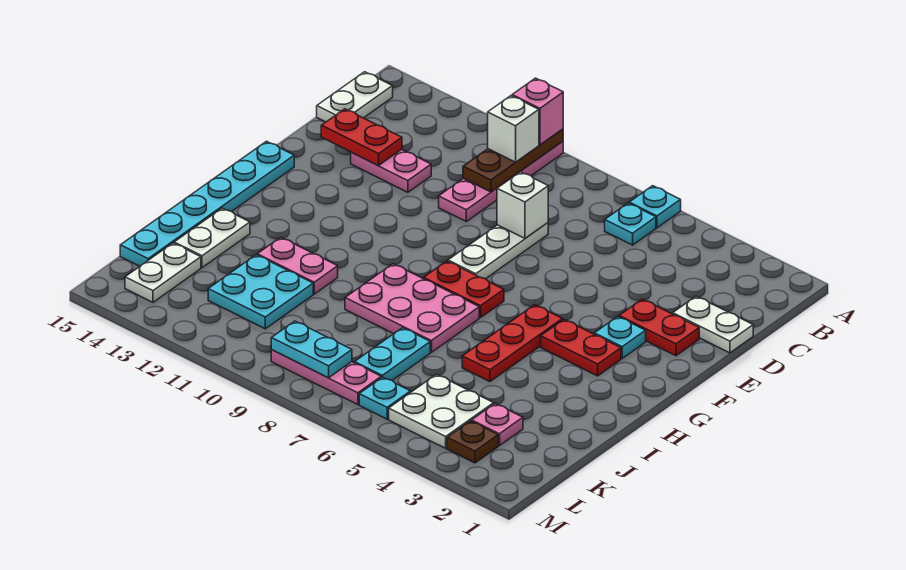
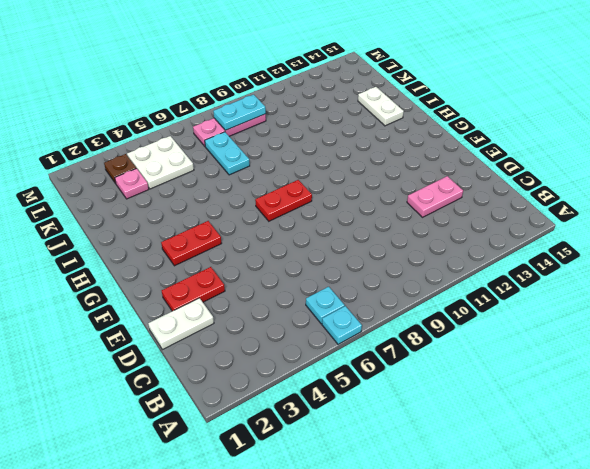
none -> pink 1x4 plate [439,141,563,221]
none -> white 1x2 plate [317,72,393,122]
none -> white 1x3 plate [448,223,548,279]
none -> cyan 1x1 plate [594,317,646,358]

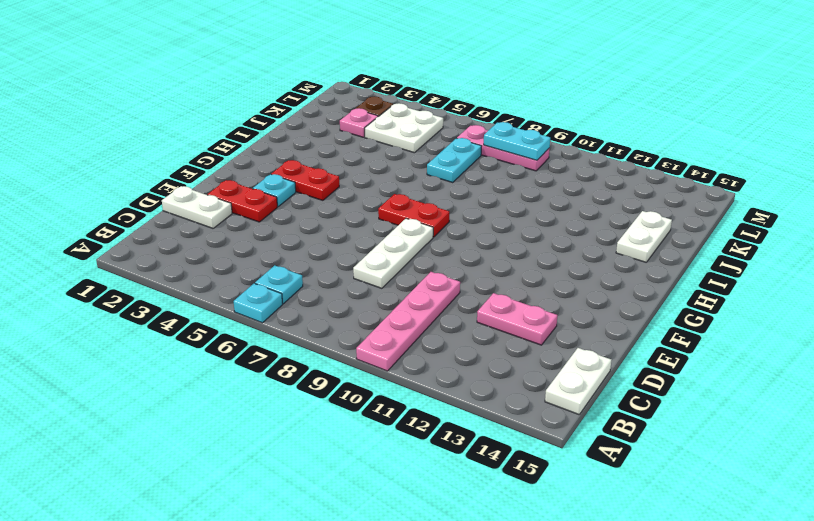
none -> cyan 1x6 plate [120,141,294,266]
none -> red 1x3 plate [462,305,563,381]
none -> pink 2x3 plate [345,264,479,352]
none -> pink 1x2 plate [257,237,338,294]

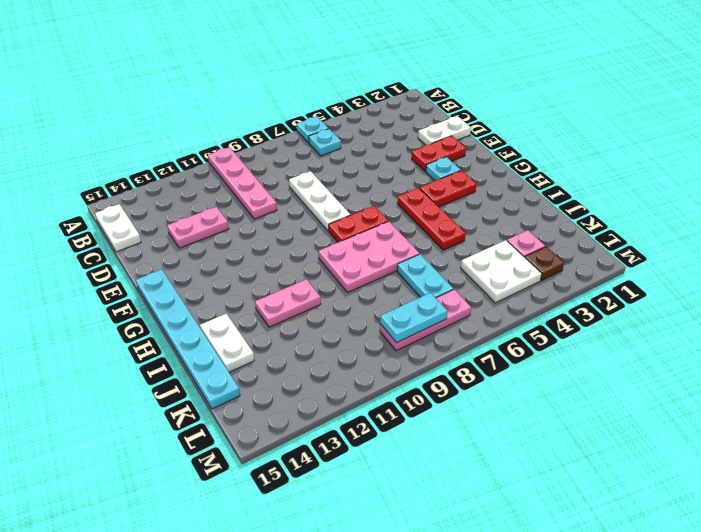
none -> cyan 2x2 plate [208,255,313,329]
none -> white 1x2 plate [125,243,201,302]
none -> cyan 1x1 plate [359,377,411,419]
none -> brown 1x3 plate [463,129,563,192]

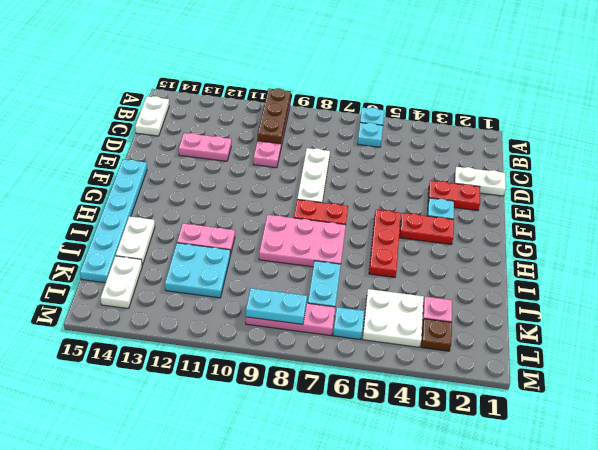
none -> white 1x1 brick [497,172,548,238]
none -> red 1x2 plate [321,109,402,166]
none -> pink 1x1 brick [512,78,563,145]
none -> white 1x1 brick [487,96,539,162]

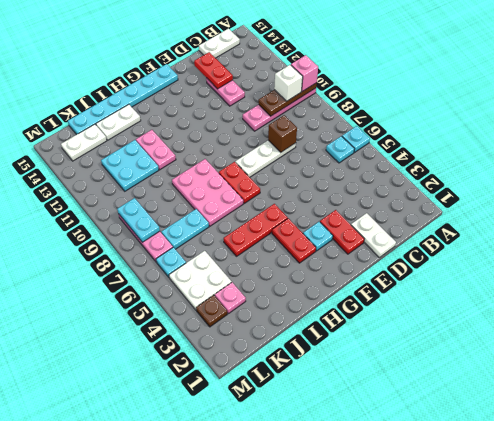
brown 1x1 brick [268,115,297,152] -> white 1x1 brick [497,172,548,238]

